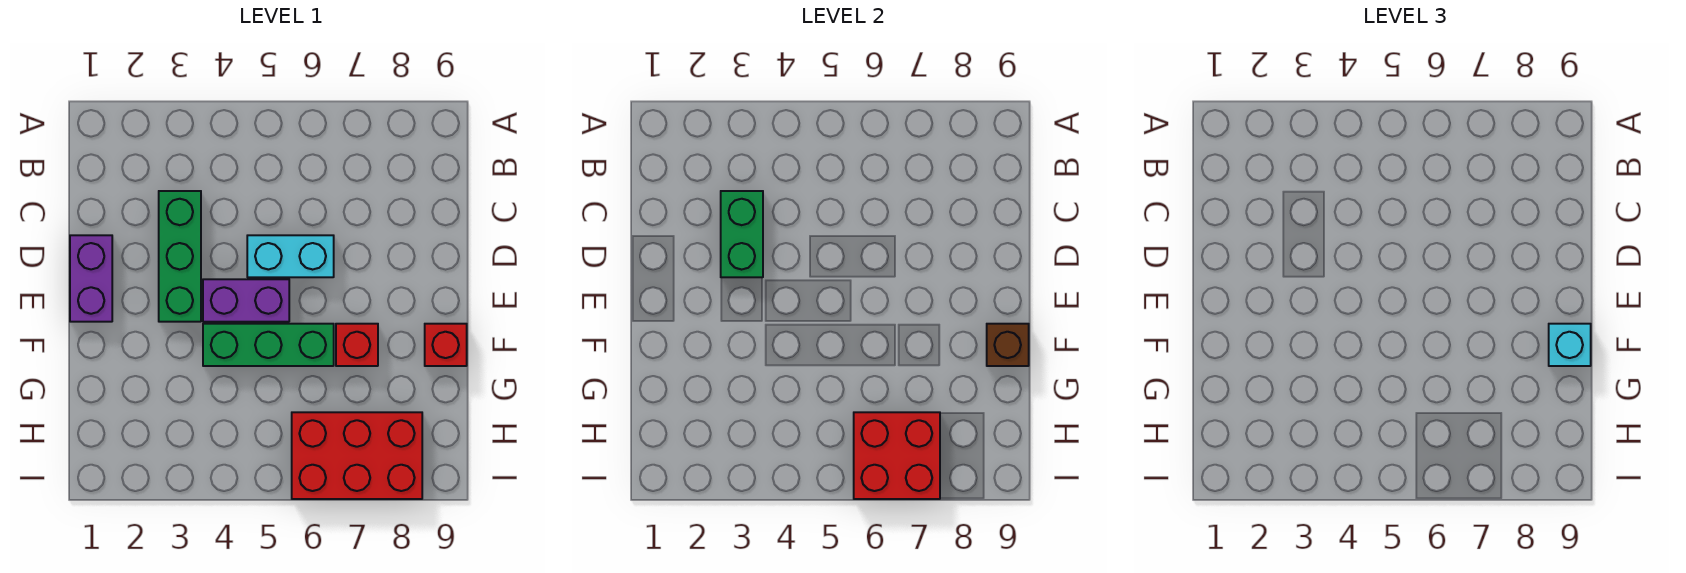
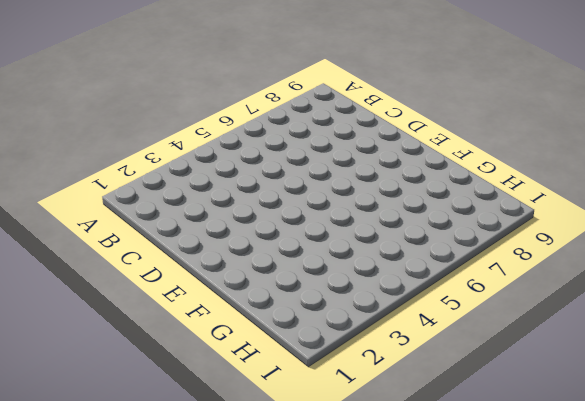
none -> green 1x3 brick [159,191,201,322]
none -> purple 1x2 brick [70,235,112,322]
none -> cyan 1x2 brick [247,235,334,277]

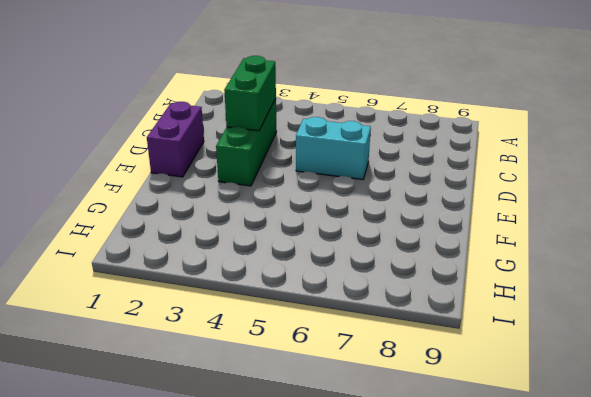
none -> purple 1x2 brick [203,279,289,322]
none -> green 1x3 brick [203,324,334,366]
none -> red 1x1 brick [336,324,378,366]

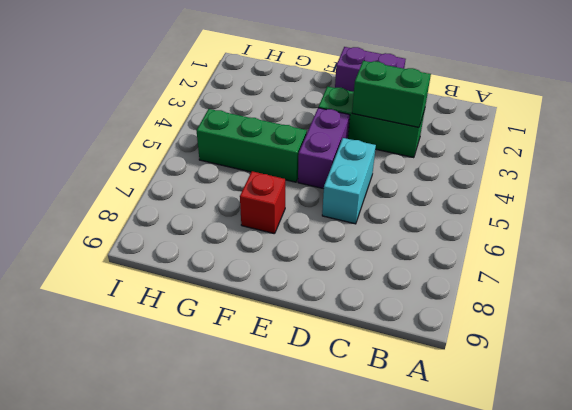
green 1x3 brick [196,109,307,182] -> green 1x3 brick turned to [203,324,334,366]
none -> red 1x1 brick [425,324,467,366]
none -> red 2x3 brick [292,412,422,499]
none -> brown 1x1 brick [987,324,1029,366]

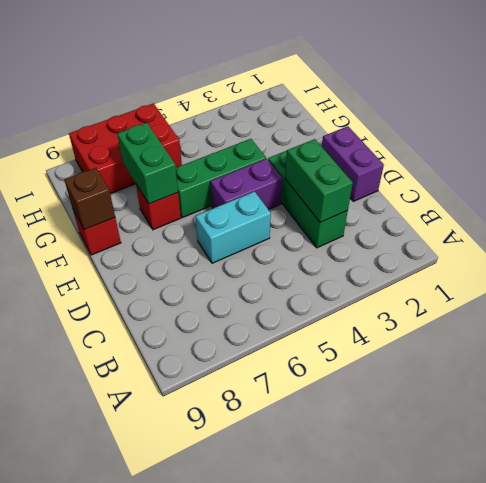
green 1x2 brick [117,123,178,204] -> none
none -> red 2x2 brick [854,412,940,499]
none -> cyan 1x1 brick [1549,324,1591,366]

